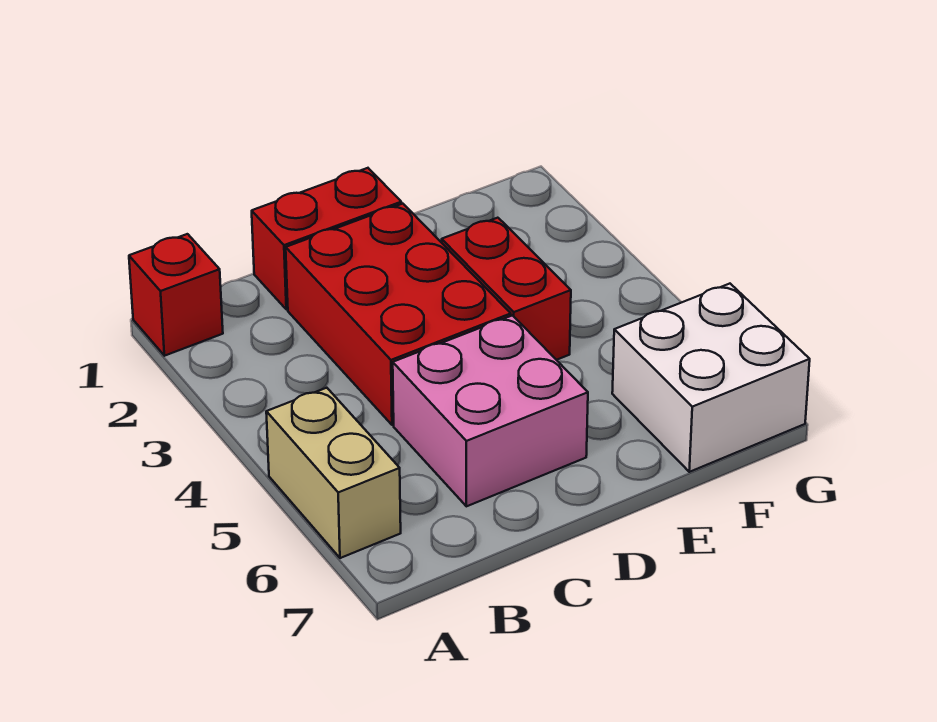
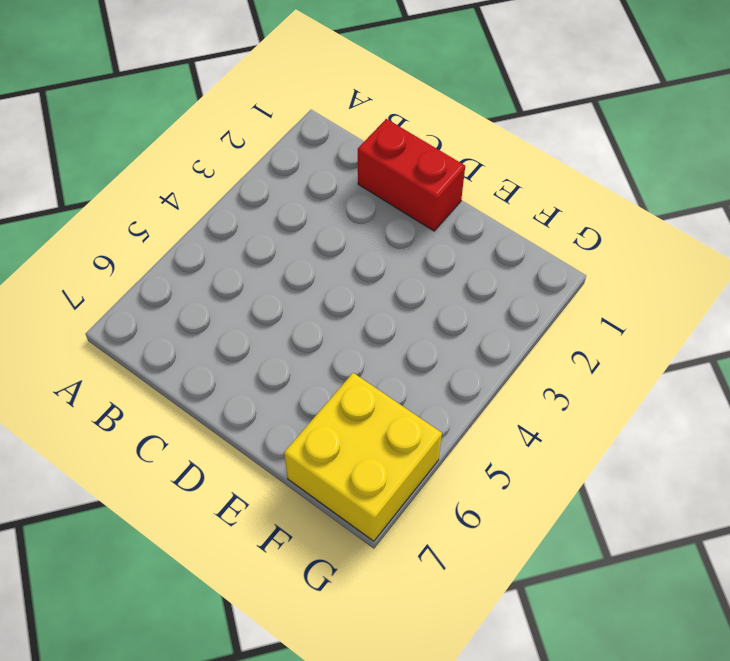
yellow 2x2 brick [284,373,442,541] -> white 2x2 brick [612,284,810,472]
none -> red 1x1 brick [129,234,223,356]
none -> tan 1x2 brick [266,388,401,558]

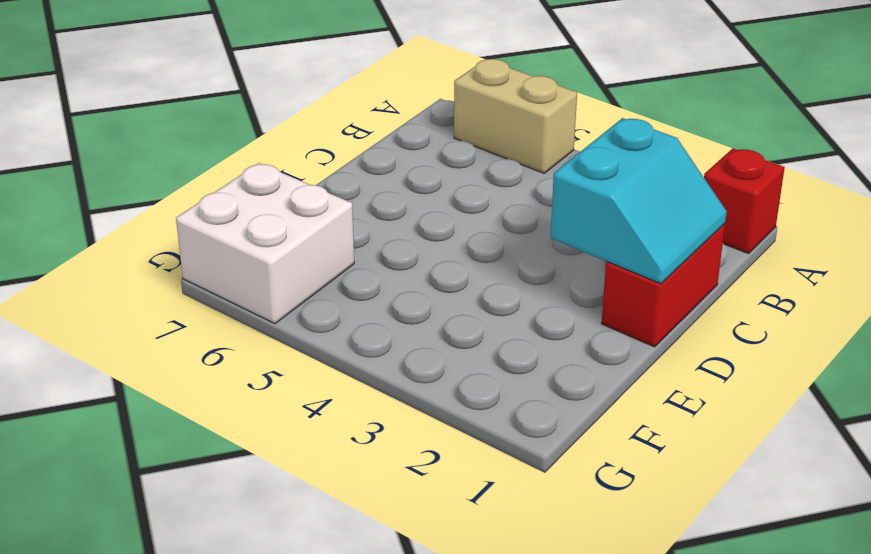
cyan 2x2 slope [551,118,727,284] -> none
none -> red 2x3 brick [286,204,511,425]
none -> pink 2x2 brick [393,315,588,506]

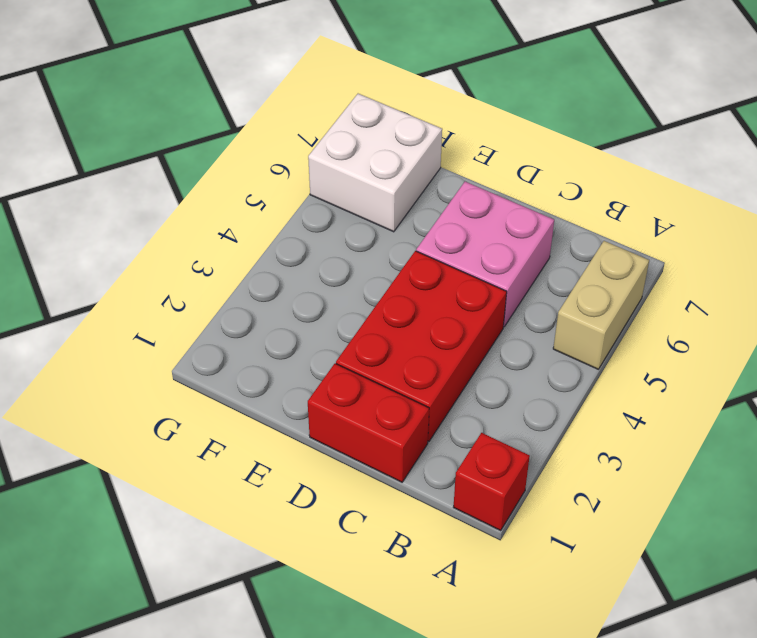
none -> red 1x2 brick [442,218,571,360]

